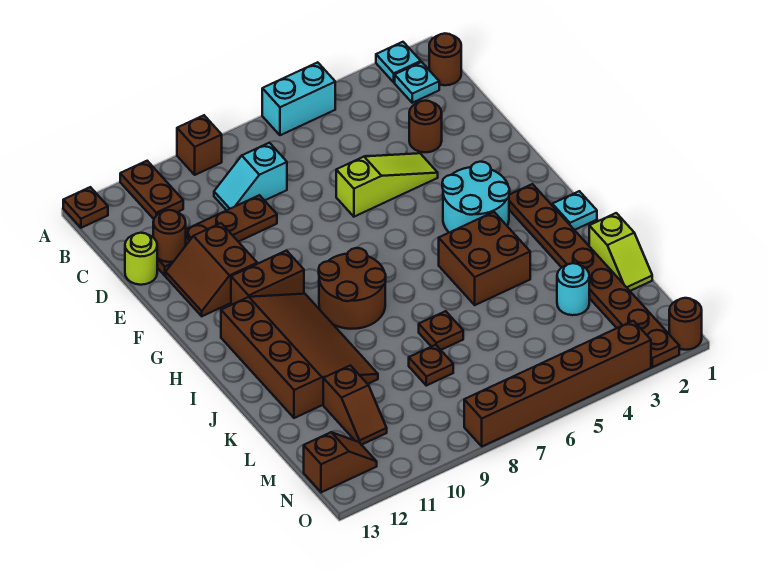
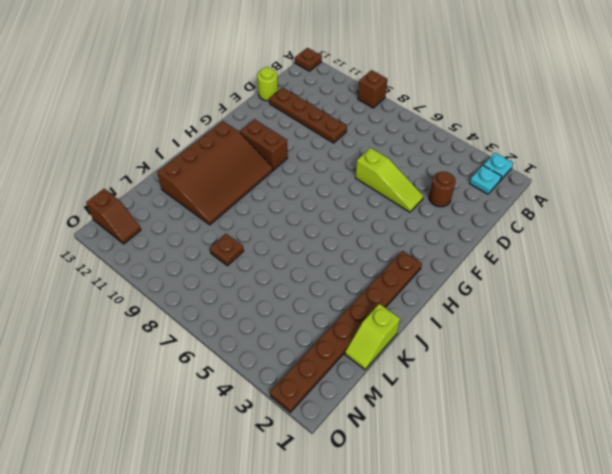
none -> cyan 1x2 brick [262,62,335,135]
none -> brown 1x2 plate [120,161,183,219]
none -> brown 1x1 round brick [429,33,461,85]

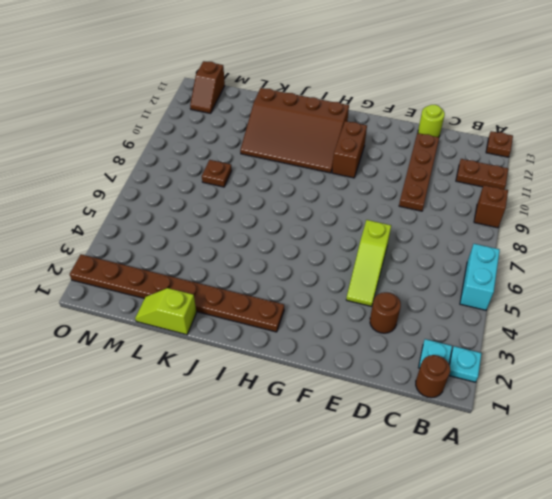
none -> cyan 1x2 slope [214,143,287,210]
none -> brown 2x2 slope [166,223,257,316]
none -> cyan 2x2 round brick [442,162,510,233]

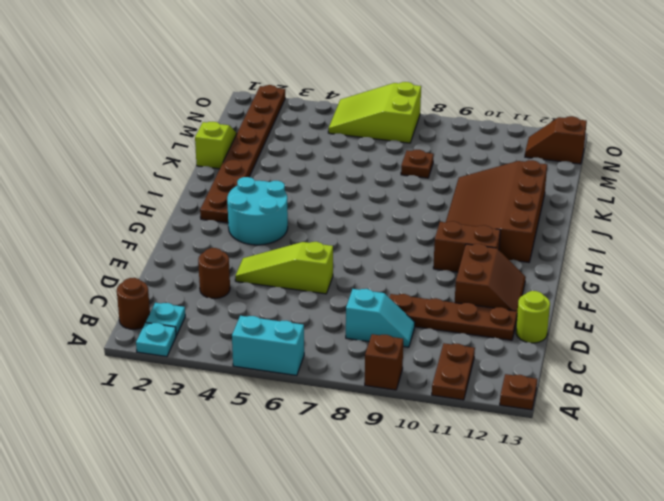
lime 2x3 slope [328,82,421,143] -> brown 1x6 brick [464,321,651,446]
none -> brown 2x2 round brick [319,248,386,329]
none -> cyan 1x1 plate [552,191,597,230]
none -> brown 2x2 brick [439,212,530,305]

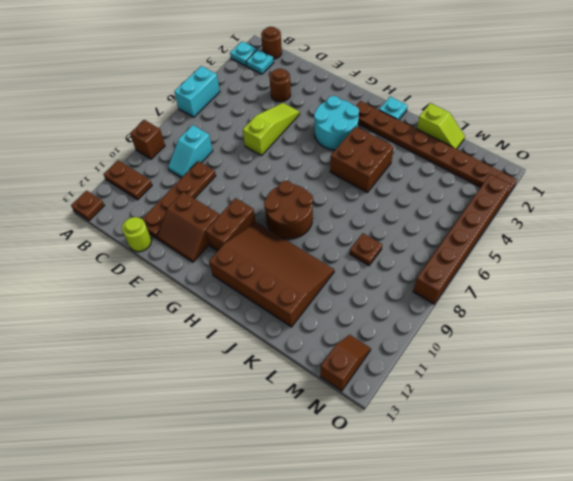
none -> brown 1x1 plate [419,311,463,350]
none -> cyan 1x1 round brick [557,263,589,315]
none -> brown 1x2 slope [323,365,387,445]

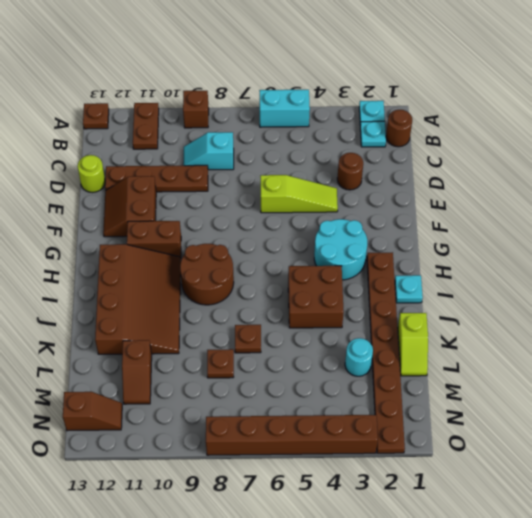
none -> brown 1x1 round brick [669,298,702,350]
none -> brown 1x1 round brick [153,210,186,262]

